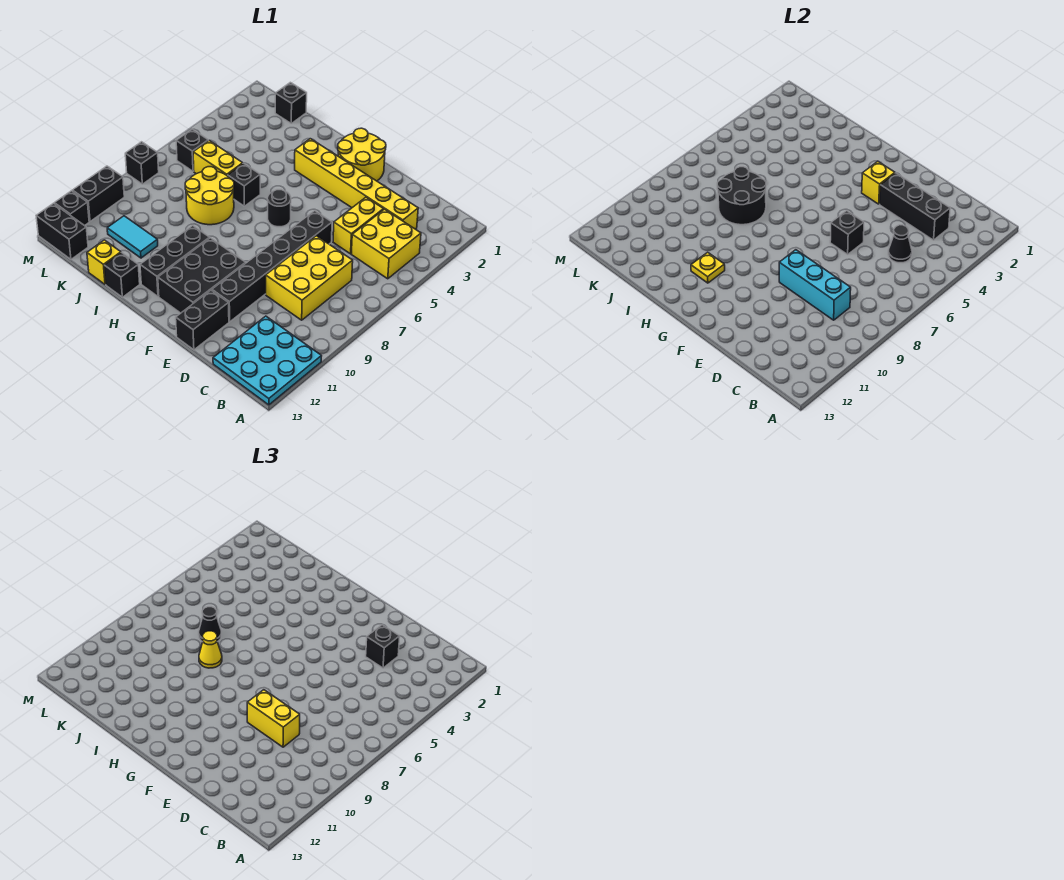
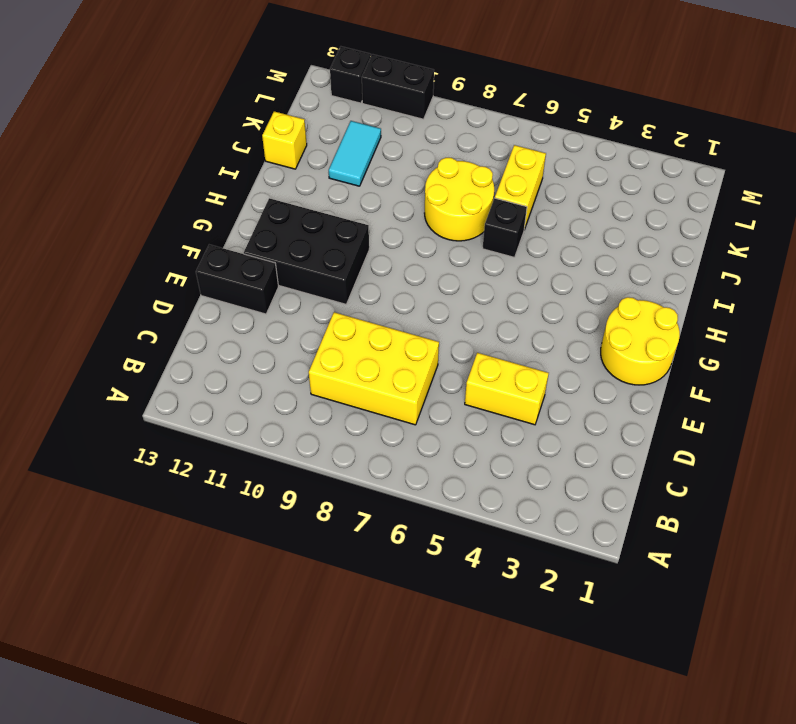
none -> cyan 3x3 plate [213,316,321,405]
none -> yellow 2x2 brick [351,209,421,279]
none -> yellow 1x6 brick [295,139,418,229]
none -> black 1x6 brick [212,211,332,322]

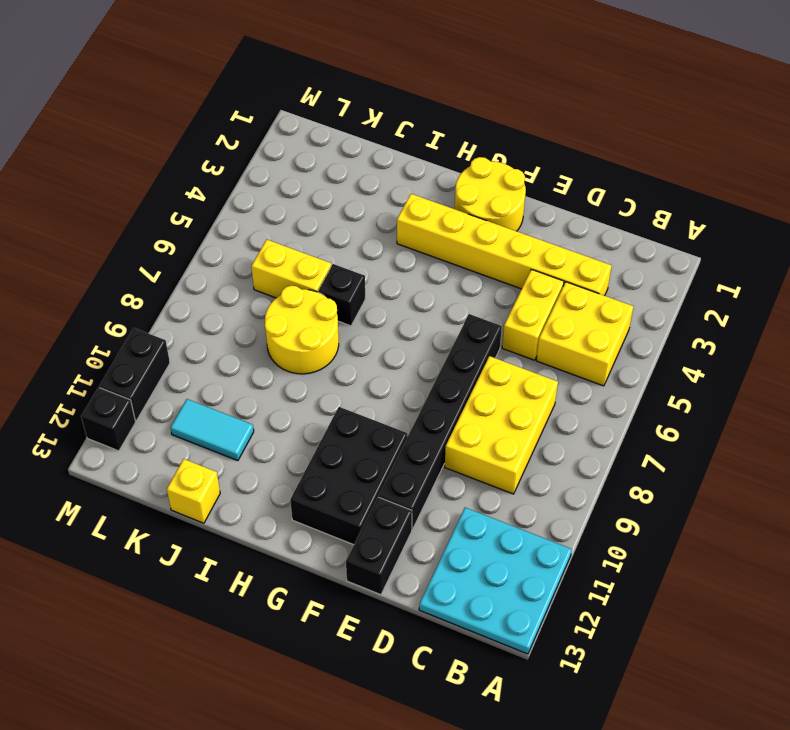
none -> black 1x1 round brick [268,190,291,227]
none -> black 1x3 brick [140,226,210,296]
none -> black 1x1 brick [104,253,140,297]
none -> black 1x1 brick [275,82,307,123]

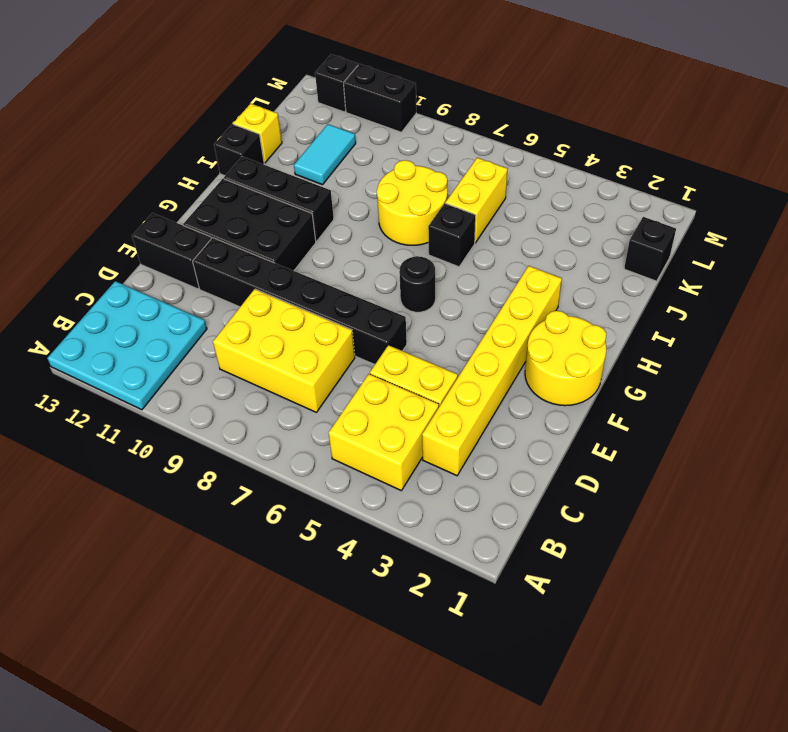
none -> black 1x1 brick [176,129,208,171]
none -> black 1x2 brick [36,203,88,259]
none -> black 1x1 brick [125,142,159,184]
none -> black 1x3 brick [880,173,950,240]

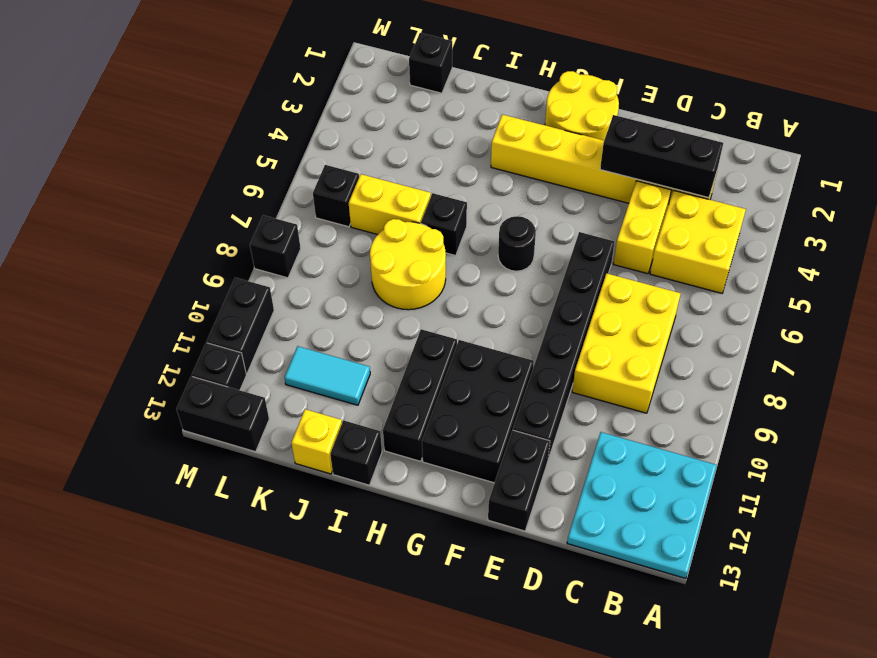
none -> black 1x1 cone [888,225,912,263]
none -> cyan 1x3 brick [779,250,851,320]
none -> black 1x1 brick [830,211,864,254]
none -> yellow 1x1 brick [862,161,895,204]

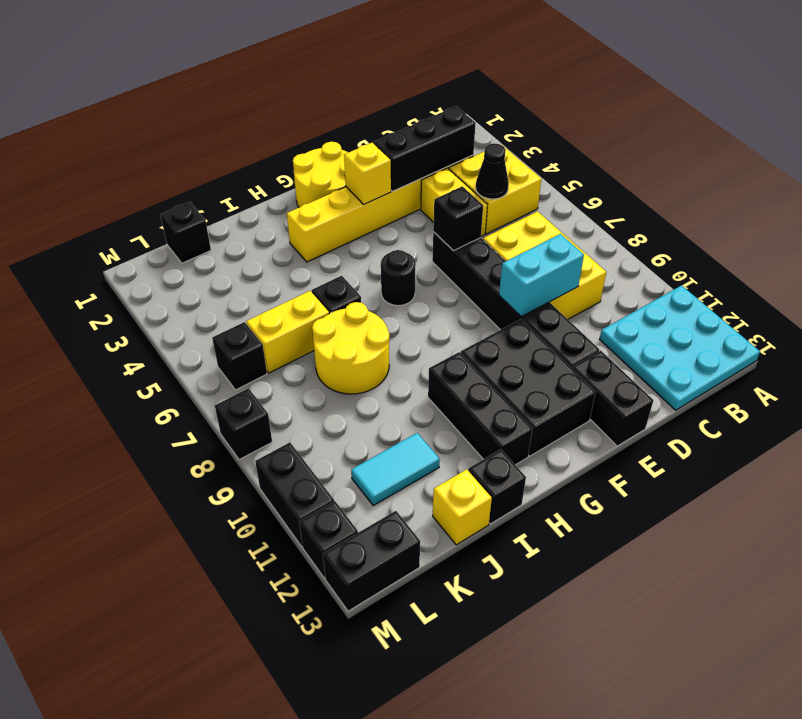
cyan 1x2 brick [499,234,584,317] -> cyan 1x3 brick [779,250,851,320]
none -> yellow 1x1 plate [691,252,725,283]
none -> black 2x2 round brick [717,167,766,225]
none -> black 1x1 brick [366,625,400,668]
none -> yellow 1x2 brick [247,690,300,747]

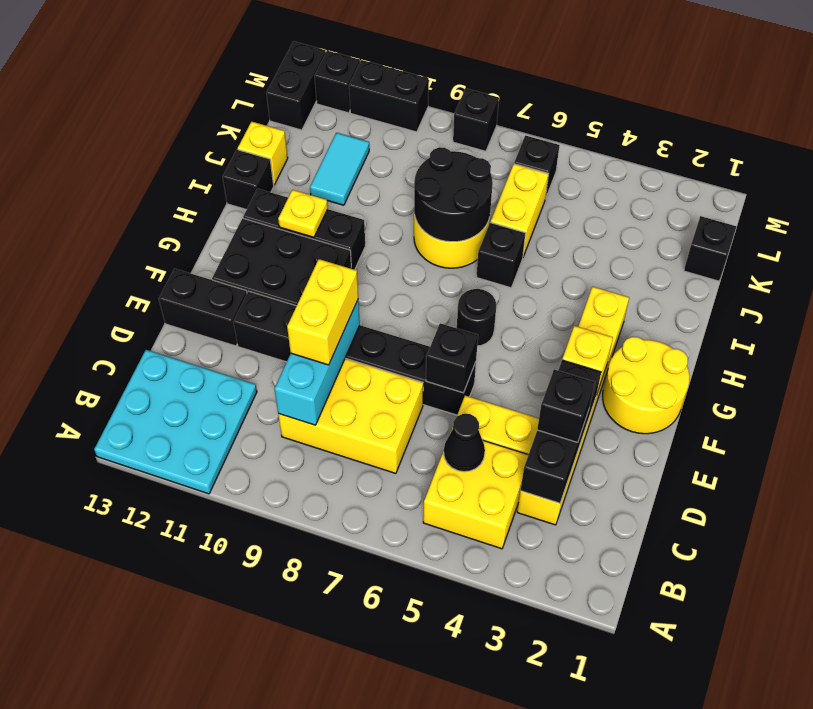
none -> yellow 1x1 cone [199,631,222,668]
none -> black 1x1 cone [199,607,221,642]

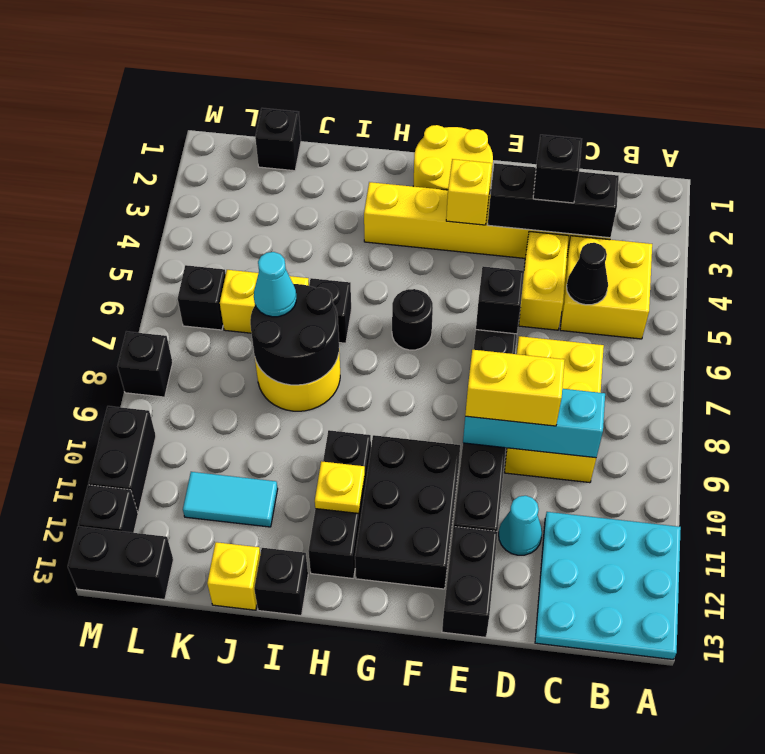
cyan 1x1 cone [499,496,542,555] -> none
cyan 1x1 cone [254,252,296,317] -> black 1x1 cone [199,607,221,642]
none -> yellow 1x1 cone [199,631,222,668]

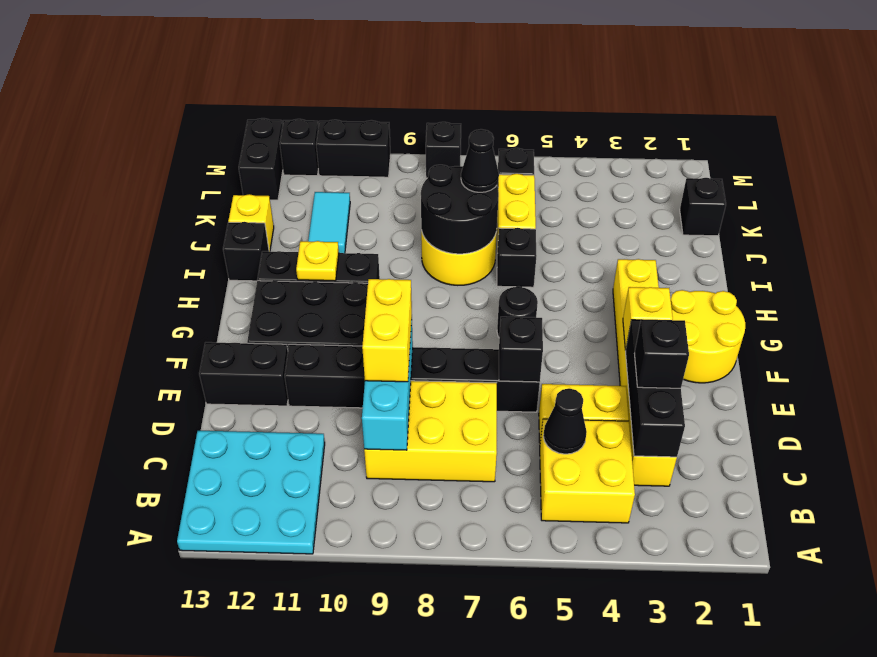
none -> yellow 1x1 cone [199,631,222,668]

